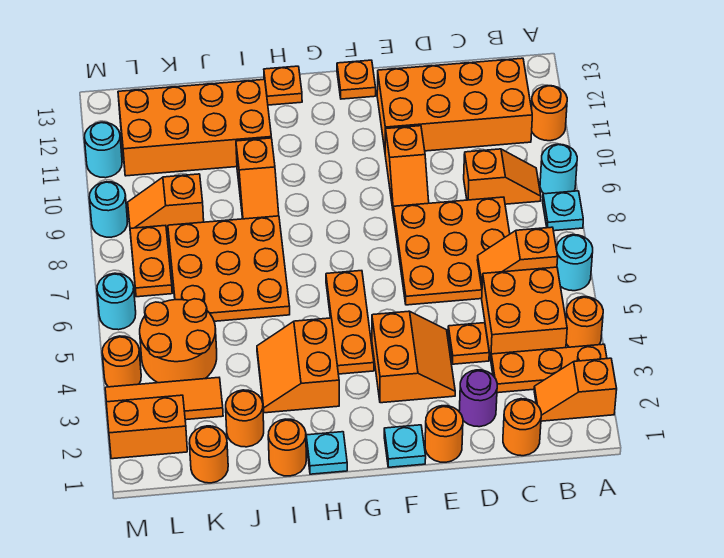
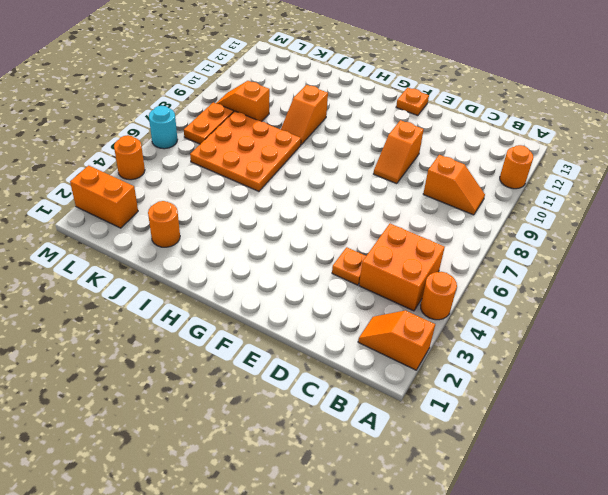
none -> orange 1x3 plate [491,344,607,393]
none -> cyan 1x1 round brick [556,235,593,291]
none -> cyan 1x1 plate [543,191,583,231]
none -> cyan 1x1 round brick [540,144,577,194]

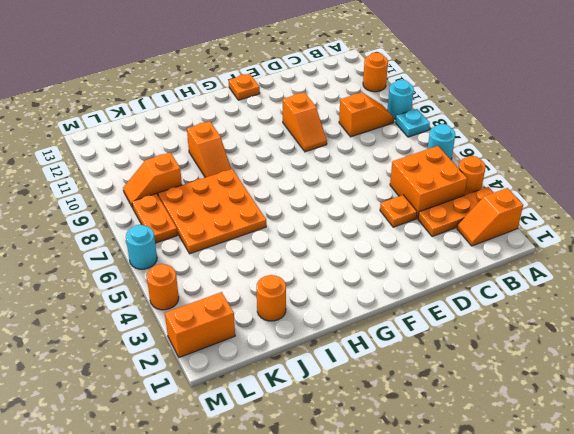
none -> orange 2x4 brick [377,58,532,151]
none -> orange 1x1 round brick [503,399,541,456]
none -> orange 3x3 plate [393,197,510,305]
none -> purple 1x1 round brick [459,370,497,427]

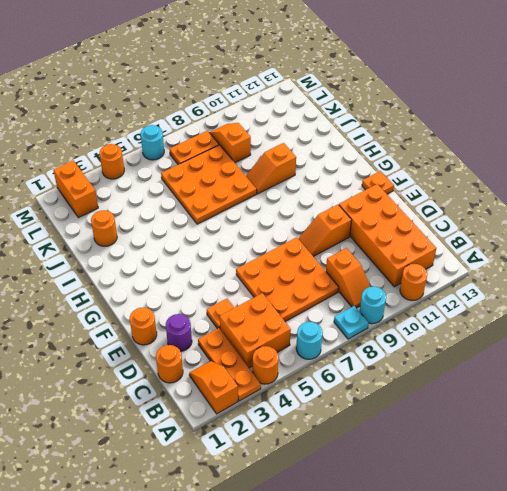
none -> orange 2x2 slope [372,311,455,403]
none -> cyan 1x1 plate [384,425,426,467]
none -> orange 1x3 plate [326,271,374,374]
none -> cyan 1x1 plate [306,432,347,474]

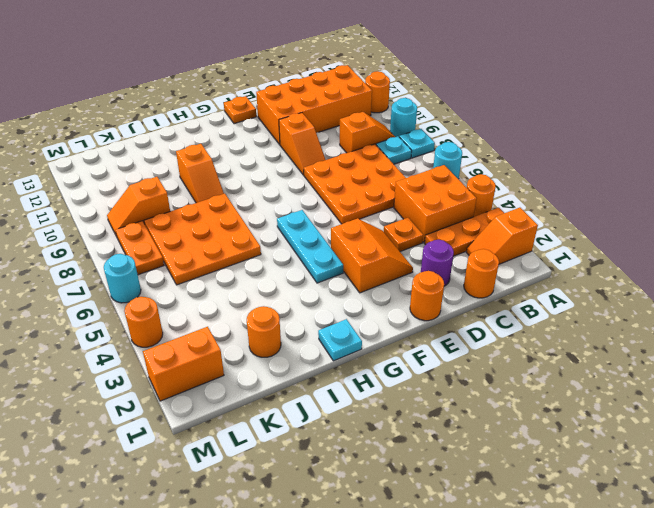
cyan 1x1 plate [376,136,412,164] -> cyan 1x1 plate moved to [384,425,426,467]
cyan 1x3 plate [277,210,343,283] -> orange 1x3 plate [326,271,374,374]
none -> orange 2x2 slope [257,318,339,413]
none -> orange 1x1 plate [264,66,302,105]
none -> orange 1x1 round brick [268,419,306,476]
none -> orange 2x4 brick [118,79,271,176]

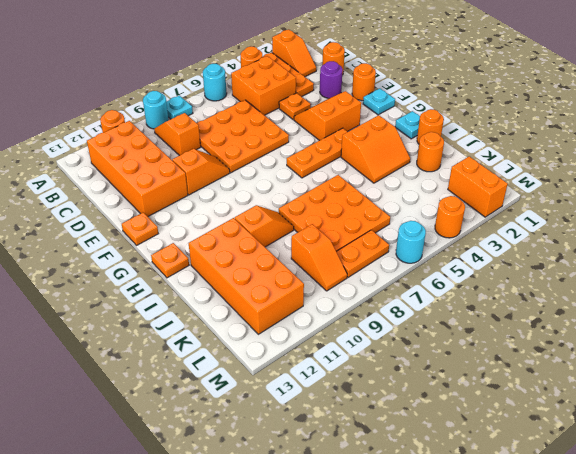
none -> orange 1x1 round brick [189,426,228,483]
none -> orange 1x3 tile [105,378,223,420]
none -> orange 2x2 round brick [140,299,217,383]
none -> cyan 1x1 round brick [89,182,127,237]

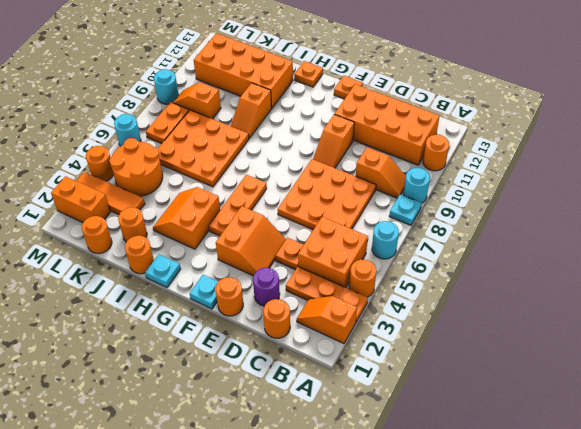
none -> cyan 1x1 round brick [84,122,122,178]
none -> orange 1x2 slope [477,227,558,287]

